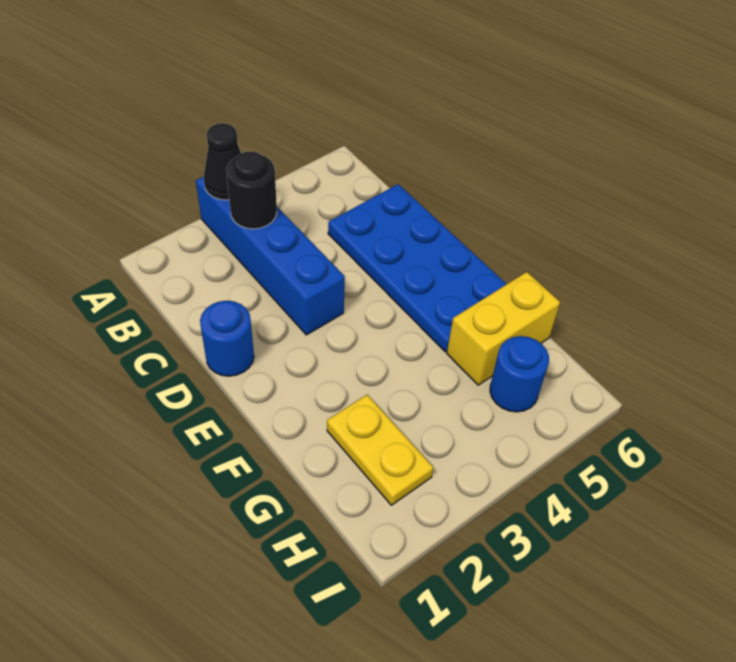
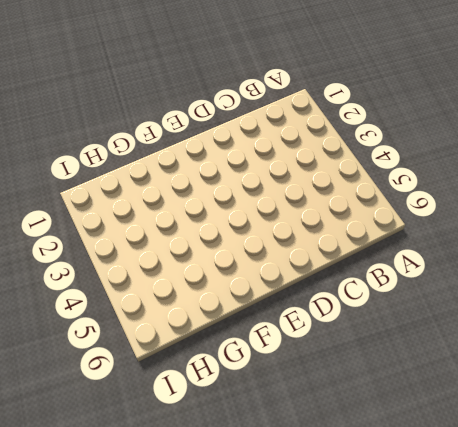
none -> blue 1x4 brick [196,177,345,335]
none -> blue 2x4 plate [328,184,506,352]

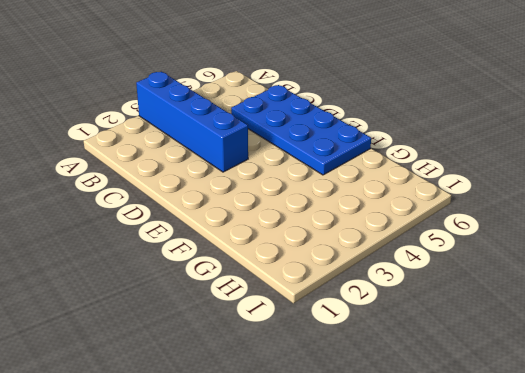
none -> blue 1x1 round brick [200,301,254,376]
none -> yellow 1x2 plate [327,395,433,505]

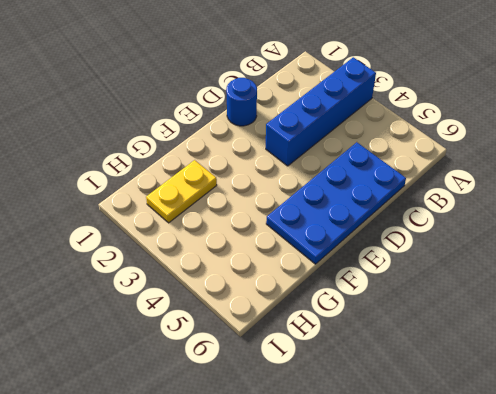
none -> yellow 1x2 brick [447,272,560,385]
none -> blue 1x1 round brick [490,336,549,412]

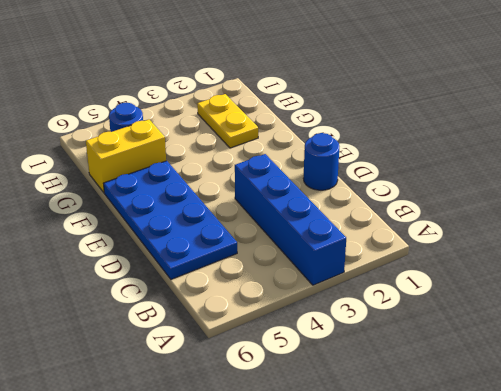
none -> black 1x1 cone [204,123,241,200]
none -> black 1x1 round brick [226,151,277,229]

